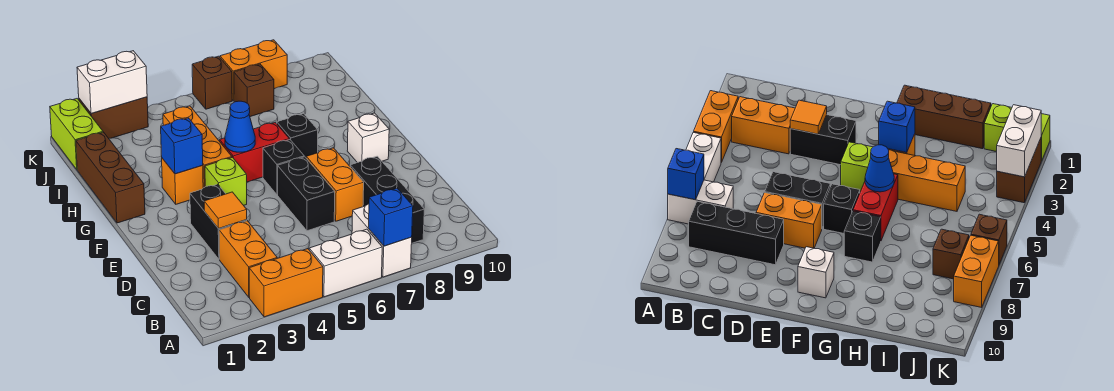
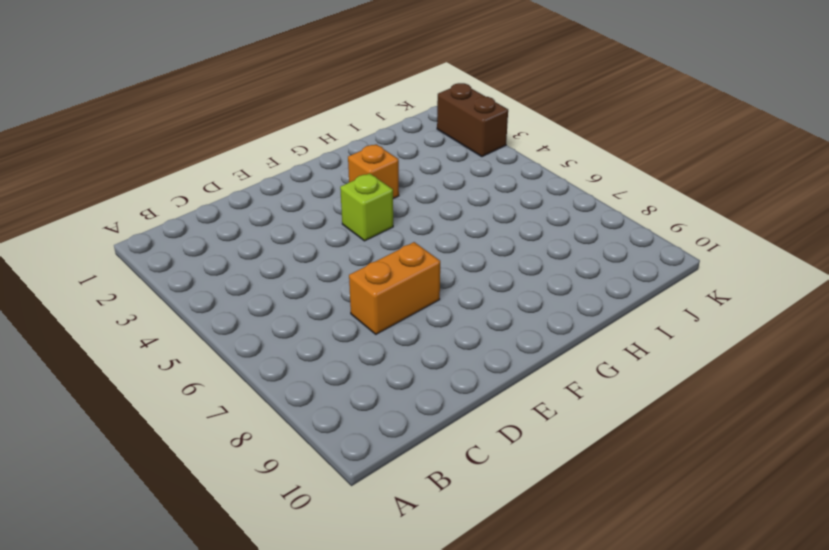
none -> orange 1x2 brick [249,249,323,317]
none -> white 1x2 brick [309,229,382,297]
none -> white 1x2 brick [352,204,412,277]

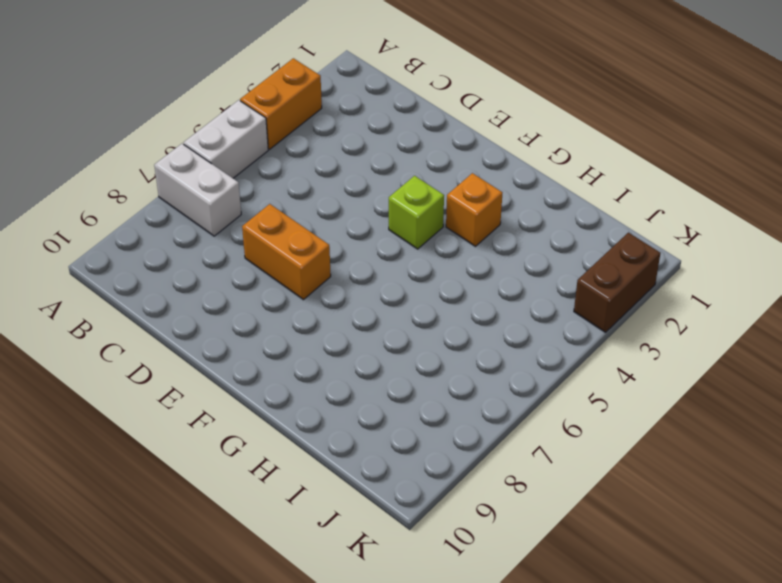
none -> orange 1x2 brick [219,221,277,297]
none -> black 1x3 brick [350,156,424,243]
none -> black 1x2 brick [190,184,247,259]

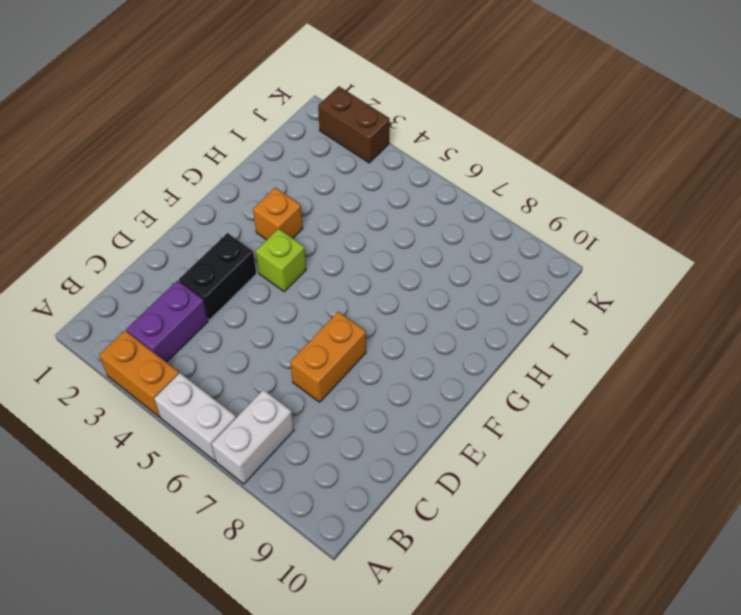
purple 1x2 brick [126,281,208,362] -> orange 1x2 brick [219,221,277,297]
none -> black 1x3 brick [350,156,424,243]
none -> black 1x2 brick [278,157,335,231]
none -> black 1x1 brick [263,139,304,195]

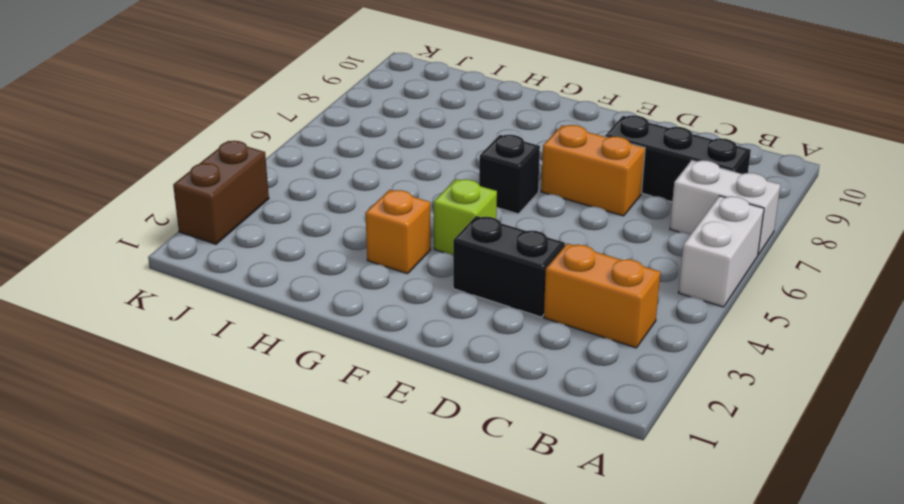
none -> orange 1x2 brick [249,249,323,317]
none -> black 1x2 brick [278,157,335,231]
none -> white 1x1 brick [347,113,389,163]

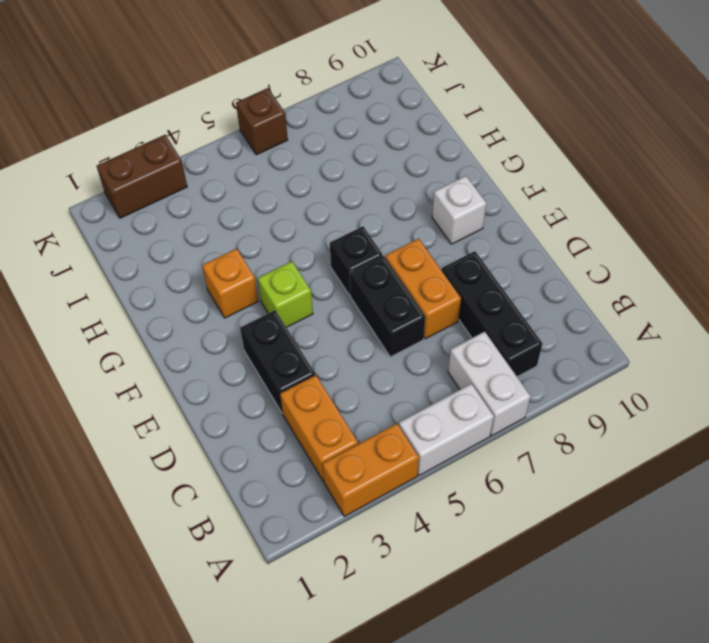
none -> brown 1x3 brick [76,132,145,223]
none -> orange 1x3 brick [163,106,232,188]
none -> red 1x2 brick [220,122,289,182]

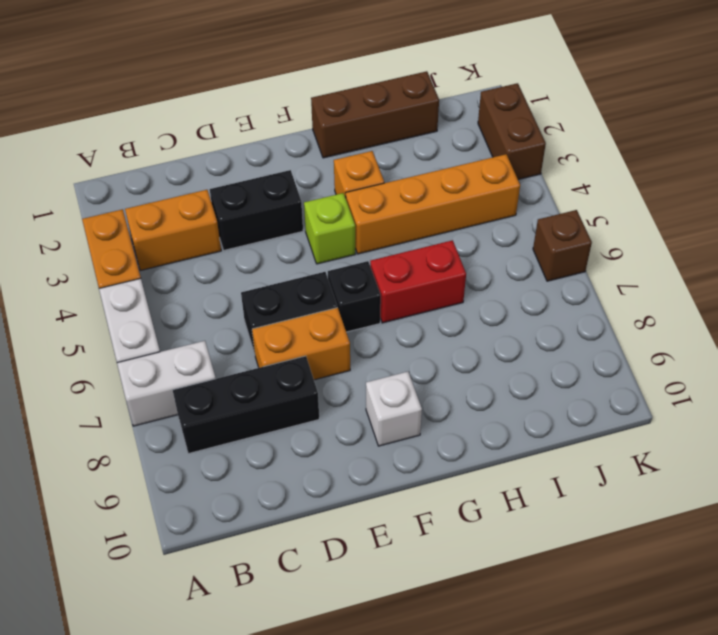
orange 1x4 brick [346,154,520,254] -> orange 1x3 brick [163,106,232,188]
red 1x2 brick [370,240,466,323] -> red 1x2 brick turned to [220,122,289,182]
none -> black 1x1 brick [277,114,318,157]
none -> lime 1x2 brick [50,99,103,169]
none -> brown 1x1 brick [234,64,274,117]

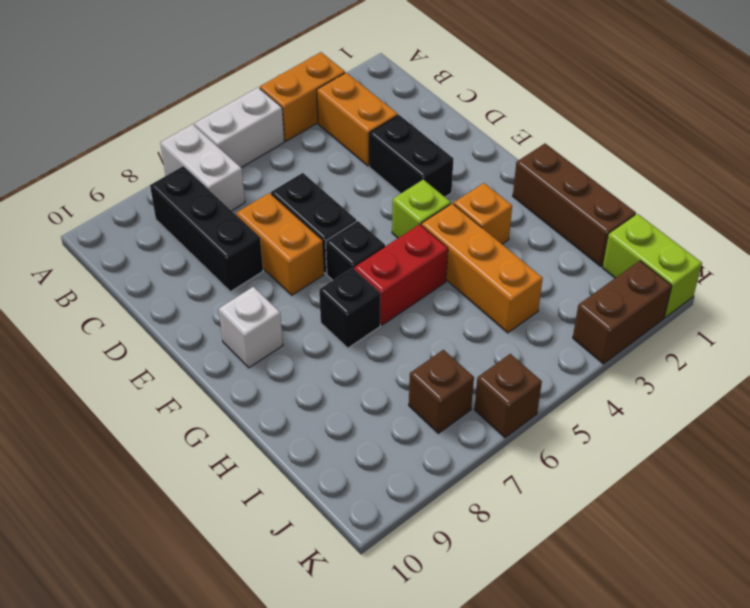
none -> orange 1x2 brick [220,40,287,101]
none -> blue 1x1 brick [368,188,413,246]
none -> orange 1x1 tile [204,192,247,229]

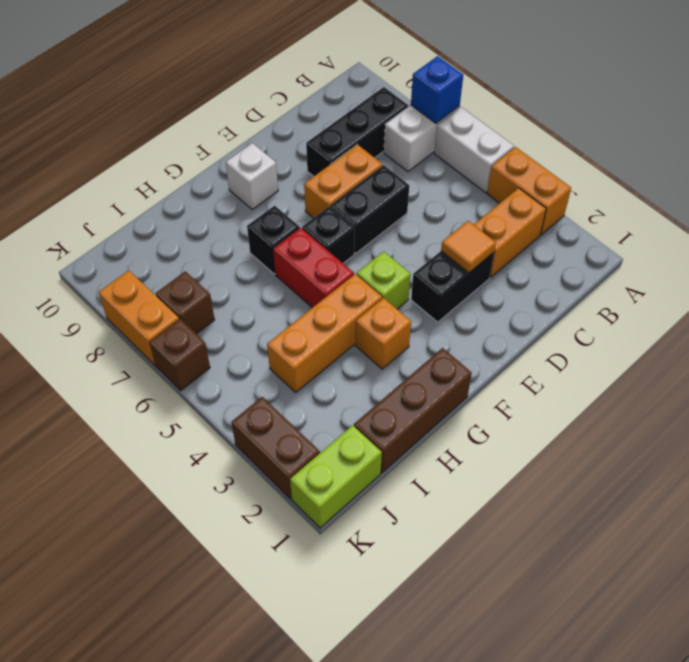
none -> blue 1x1 brick [161,118,203,174]
none -> blue 1x1 cone [225,101,255,152]
none -> white 1x2 brick [77,51,147,114]

